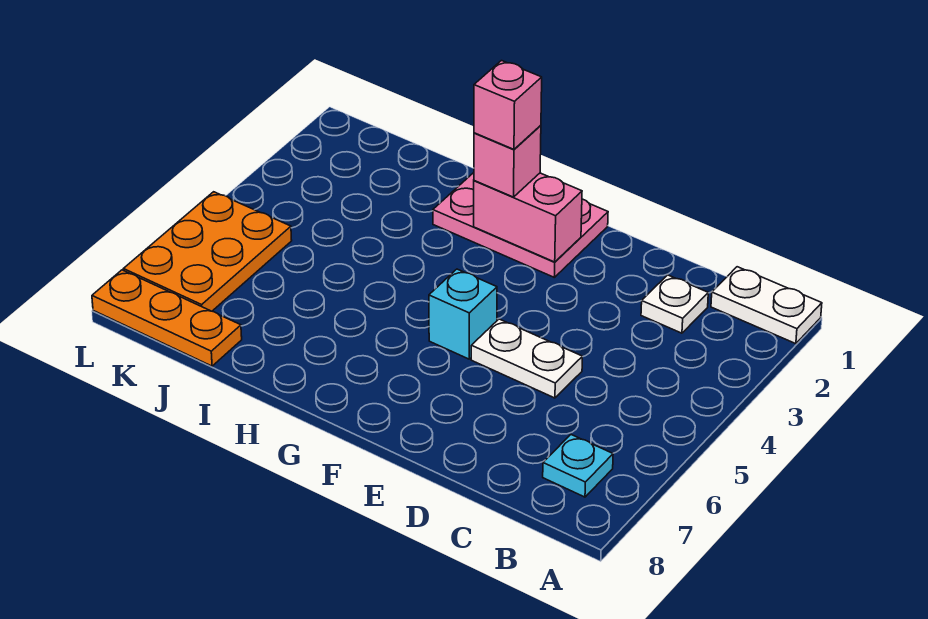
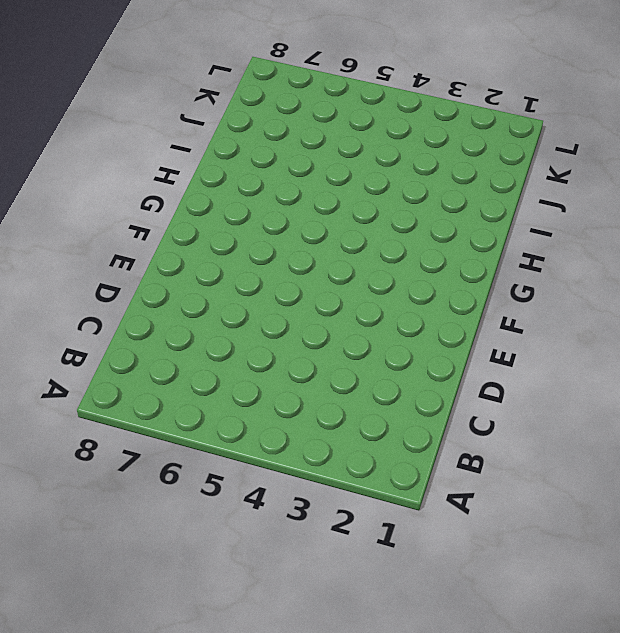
none -> white 1x2 plate [711,267,822,344]
none -> cyan 1x1 plate [543,435,613,497]

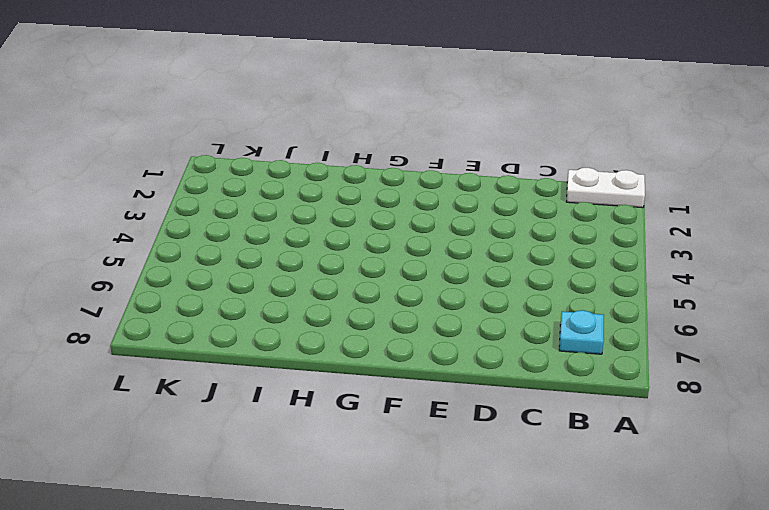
none -> white 1x1 plate [641,275,708,333]
none -> white 1x2 plate [471,319,582,398]

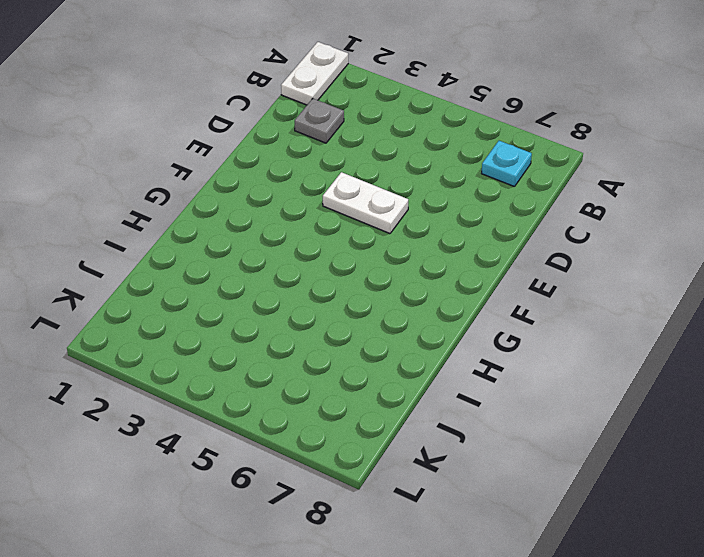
grey 1x1 plate [295,99,344,143] -> white 1x1 plate [641,275,708,333]
white 1x2 plate [323,172,408,234] -> white 1x2 plate turned to [471,319,582,398]
none -> pink 2x3 plate [433,173,608,277]
none -> cyan 1x1 brick [429,269,497,359]

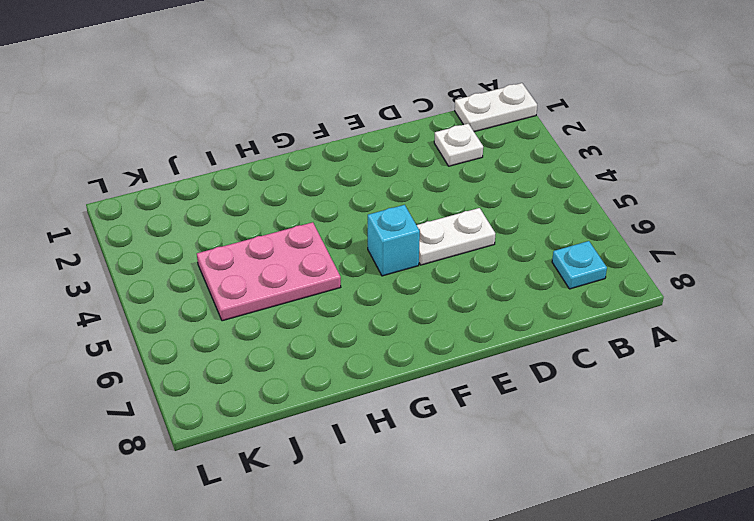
pink 2x3 plate [197,222,341,321] -> pink 2x3 plate moved to [433,173,608,277]
none -> orange 1x3 plate [92,270,242,366]
none -> orange 2x3 plate [123,192,292,311]

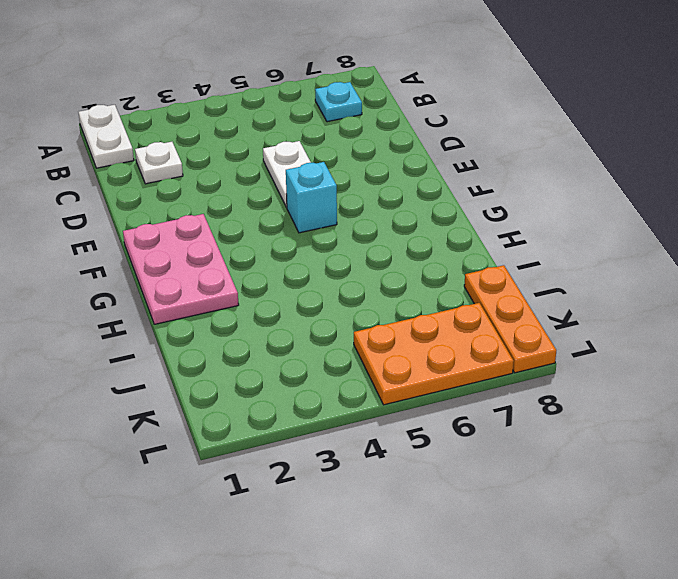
none -> pink 1x2 brick [474,173,582,262]
none -> pink 1x1 brick [474,125,541,197]

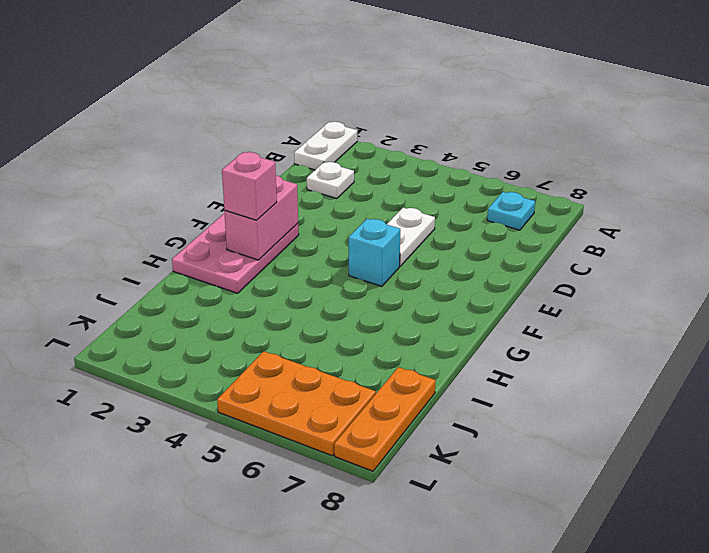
none -> pink 1x1 brick [474,61,542,149]

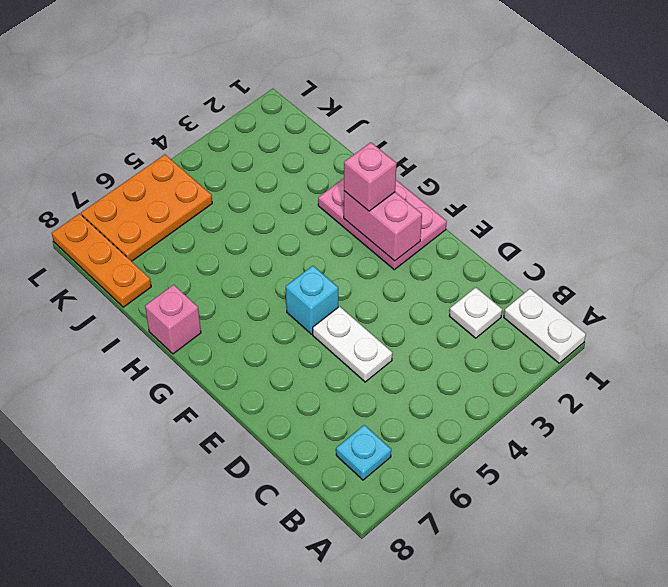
pink 1x1 brick [145,285,201,354] -> pink 1x1 brick moved to [474,61,542,149]

